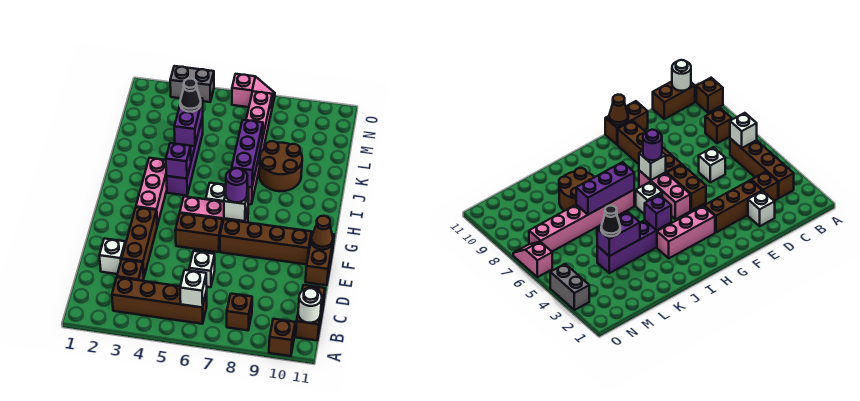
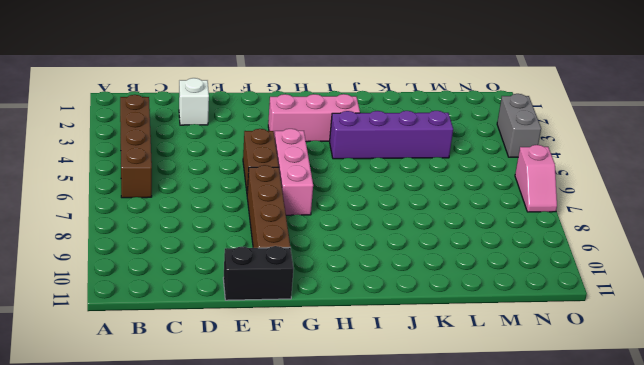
black 1x2 brick [223,246,294,300] -> brown 1x2 brick [305,233,334,285]
none -> brown 1x1 brick [269,319,295,356]
none -> brown 1x1 brick [227,294,252,330]
none -> brown 1x2 brick [296,285,325,340]

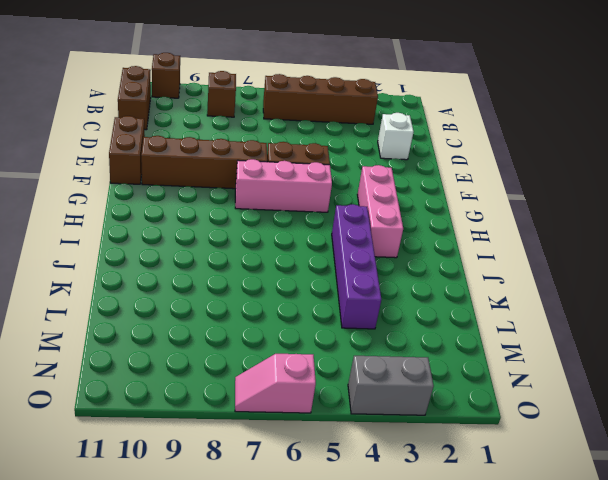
none -> brown 1x1 brick [117,259,144,281]
none -> brown 1x3 brick [122,207,157,276]
none -> white 1x1 brick [189,251,215,287]

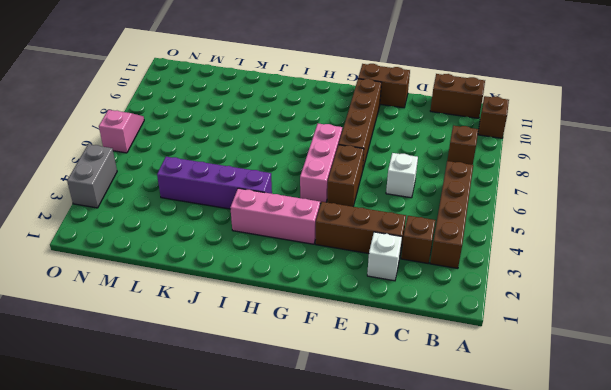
none -> white 1x1 brick [206,183,226,202]
none -> pink 1x6 brick [246,91,272,204]
none -> brown 2x2 round brick [259,141,302,191]

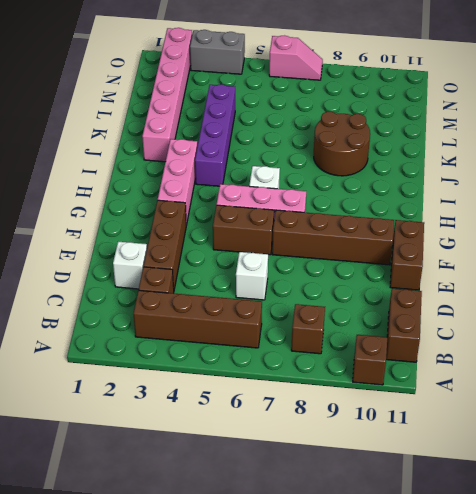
pink 1x6 brick [142,28,192,162] -> pink 1x6 brick moved to [246,91,272,204]
none -> white 1x1 brick [180,270,207,307]
none -> white 1x1 round brick [298,288,322,323]
none -> brown 1x1 cone [311,216,333,250]

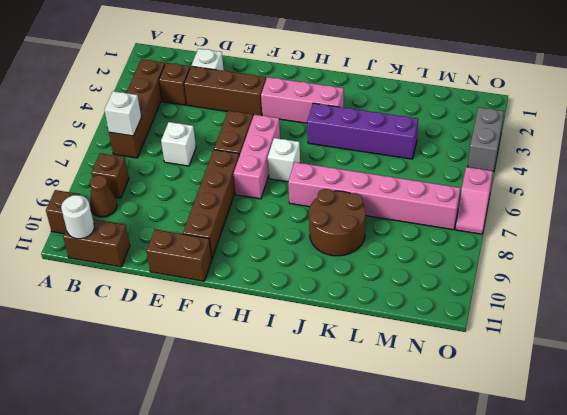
brown 1x1 cone [90,175,117,217] -> brown 1x1 cone moved to [311,216,333,250]
none -> white 1x1 brick [224,188,249,221]
none -> purple 1x1 brick [166,143,191,179]
none -> purple 1x3 brick [232,120,263,187]

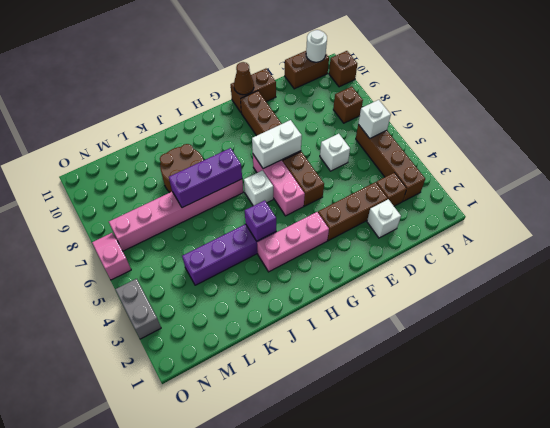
white 1x2 brick [252,120,302,169] -> white 1x1 brick [224,188,249,221]
none -> purple 1x2 brick [174,98,203,146]
none -> purple 1x1 round brick [226,168,247,202]
none -> black 1x1 cone [180,79,201,112]

